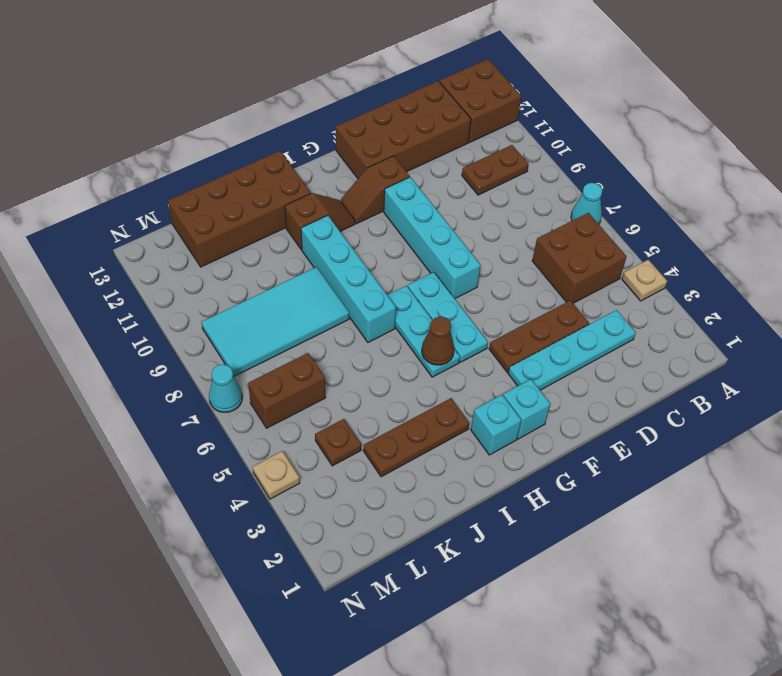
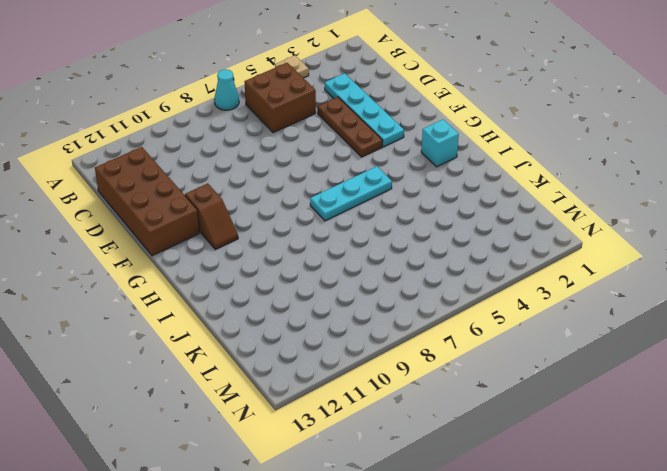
none -> brown 2x2 brick [440,59,521,143]
none -> brown 1x2 plate [462,145,529,195]
none -> cyan 1x4 brick [384,177,481,298]

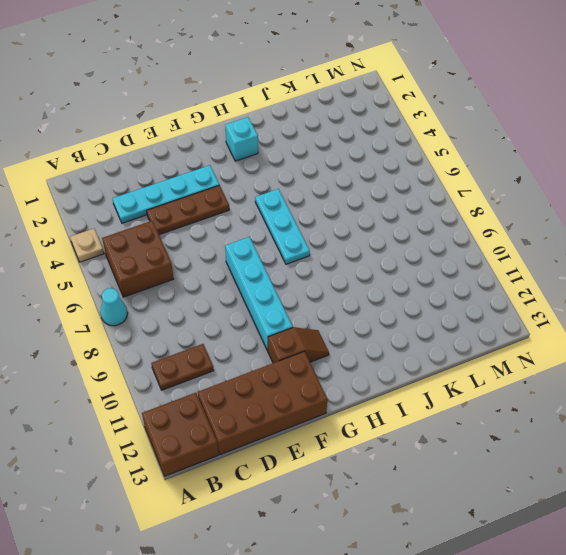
none -> cyan 1x1 brick [503,379,550,439]
none -> cyan 1x3 plate [408,272,488,362]
none -> brown 1x2 slope [285,193,355,250]

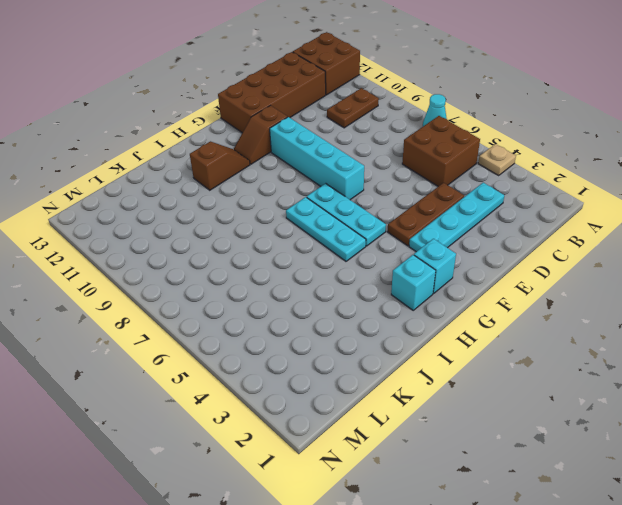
none -> brown 1x3 plate [363,398,469,477]
none -> cyan 1x4 brick [301,215,396,342]
none -> brown 2x4 brick [168,151,311,267]

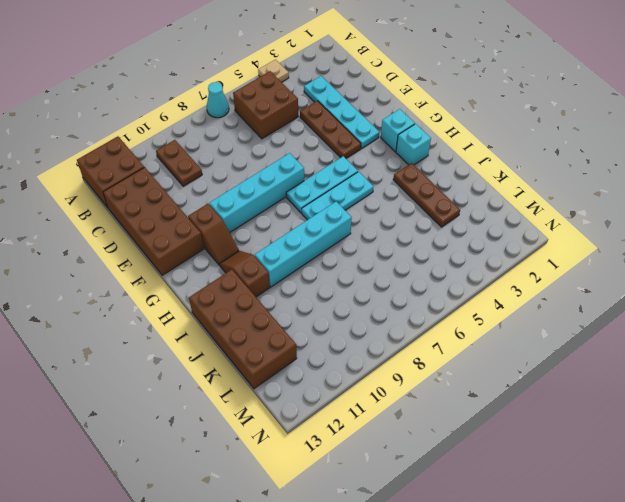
none -> cyan 2x4 tile [202,267,349,377]
none -> brown 1x1 plate [315,419,361,466]
none -> brown 1x2 brick [248,353,326,428]

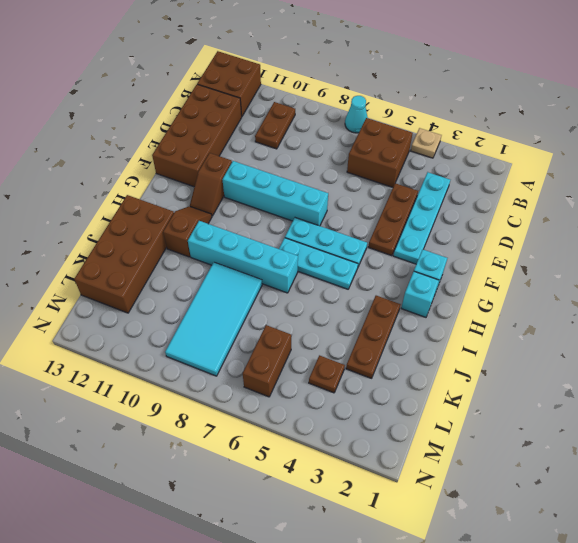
none -> tan 1x1 plate [253,451,300,499]
none -> cyan 1x1 cone [209,364,242,412]
none -> brown 1x1 cone [422,317,454,365]

